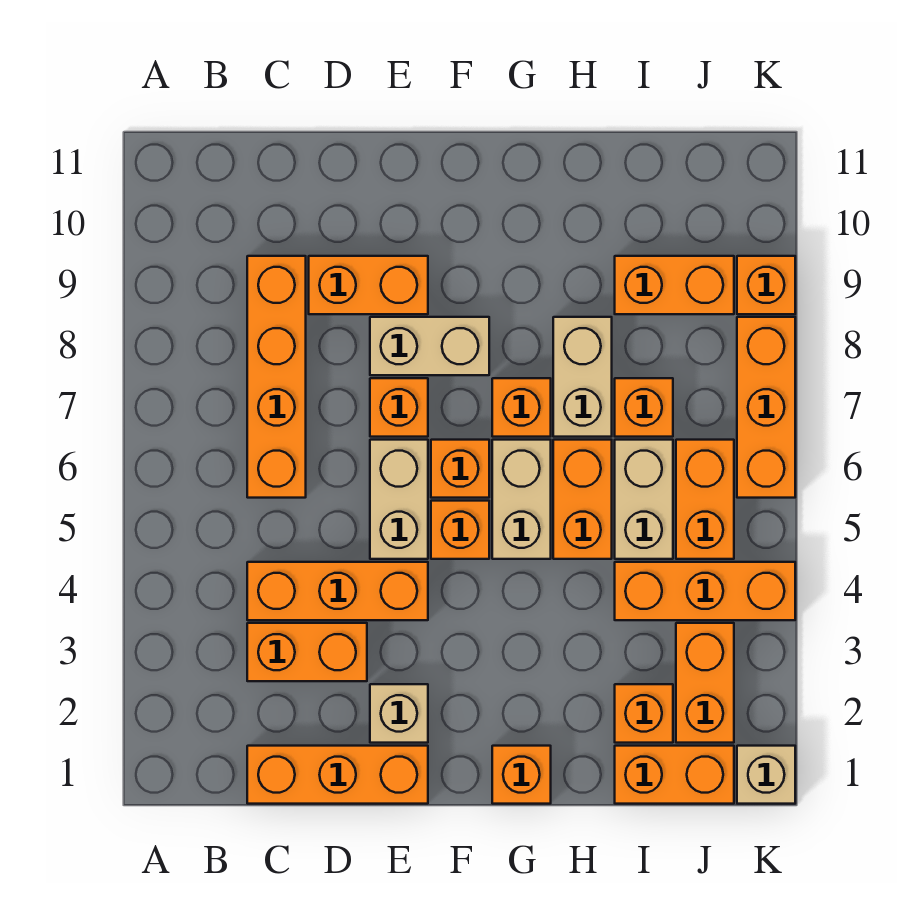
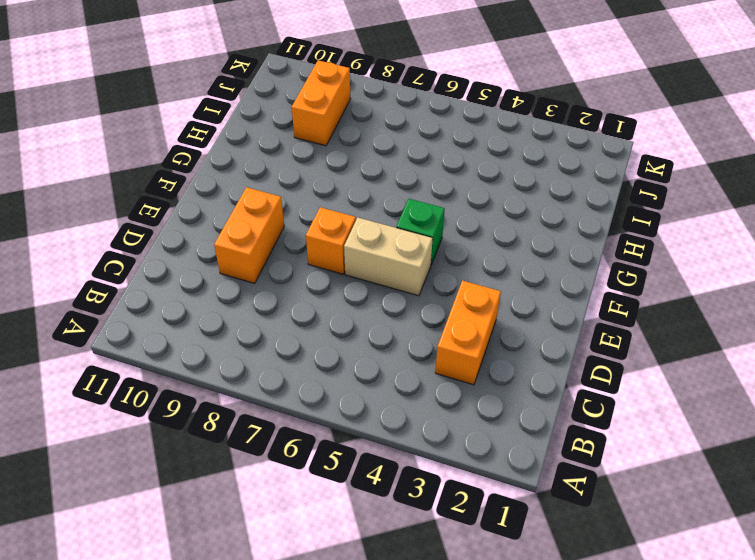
green 1x1 brick [396,199,445,264] -> orange 1x1 brick [431,501,489,559]
none -> orange 1x3 brick [247,746,428,804]
none -> orange 1x3 brick [247,562,428,620]
none -> orange 1x4 brick [247,256,306,498]

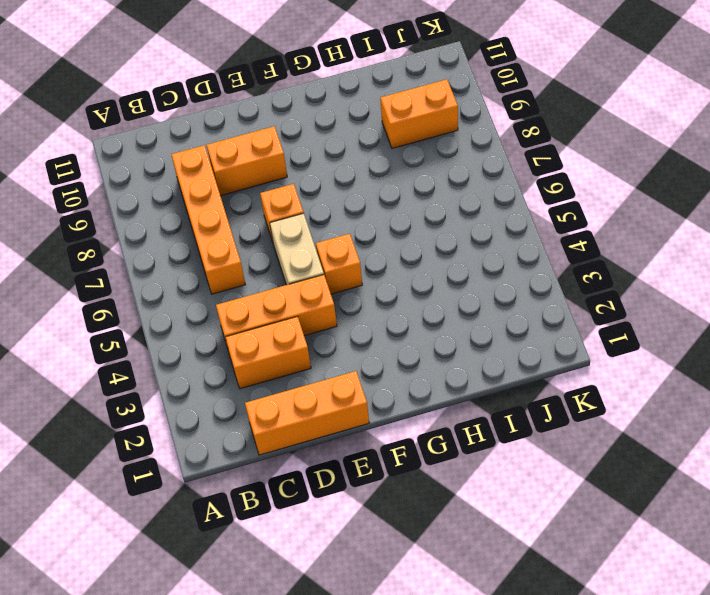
none -> tan 1x1 brick [370,684,428,743]
none -> tan 1x2 brick [370,317,489,375]
none -> orange 1x1 brick [431,440,489,498]

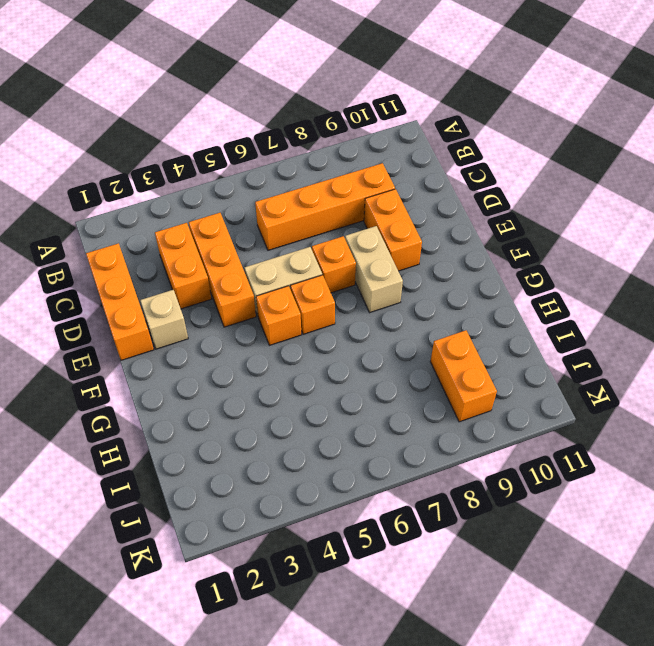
none -> orange 1x1 brick [492,746,551,804]
none -> tan 1x2 brick [492,440,551,559]
none -> orange 1x1 brick [492,378,551,437]

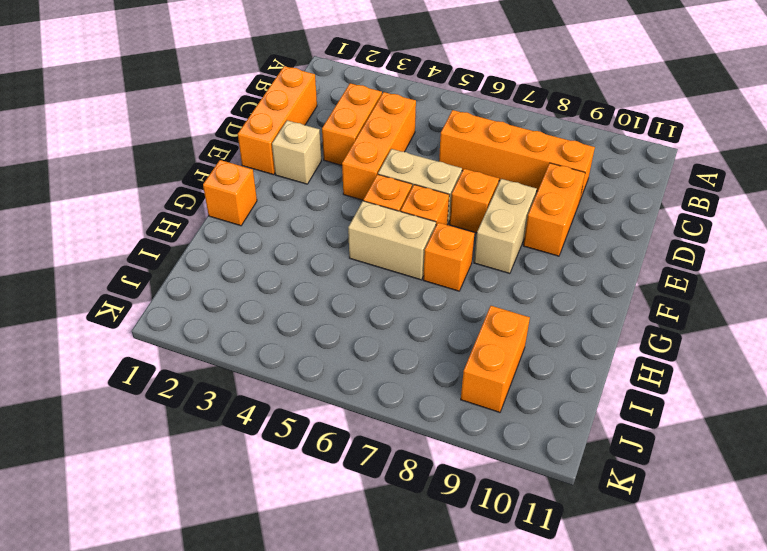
none -> orange 1x2 brick [553,440,612,559]
none -> tan 1x2 brick [553,317,612,437]
none -> orange 1x2 brick [615,746,734,804]

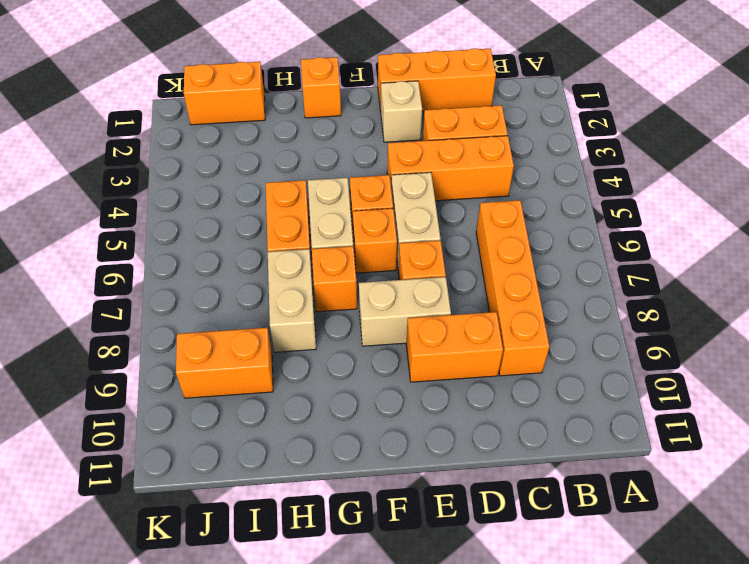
none -> orange 1x1 brick [615,684,673,743]
none -> orange 1x3 brick [615,562,795,620]
none -> tan 1x2 brick [615,440,673,559]

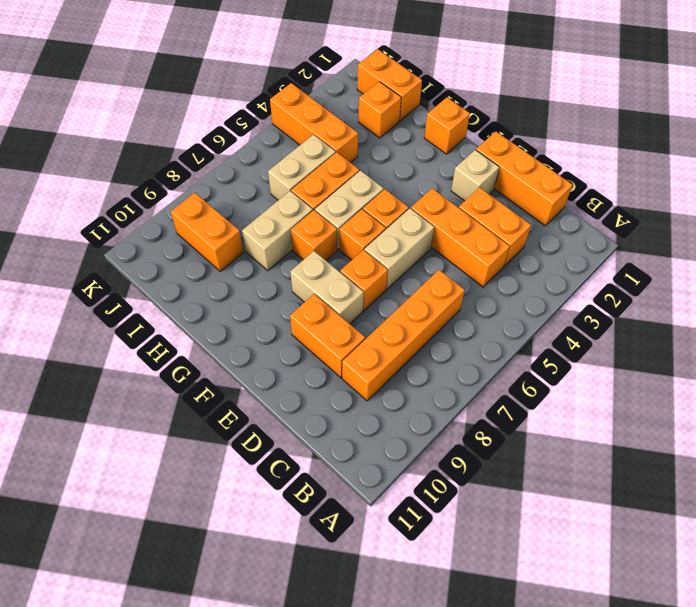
none -> orange 1x1 brick [615,378,673,437]
none -> orange 1x2 brick [676,623,734,743]
none -> orange 1x2 brick [676,440,734,559]

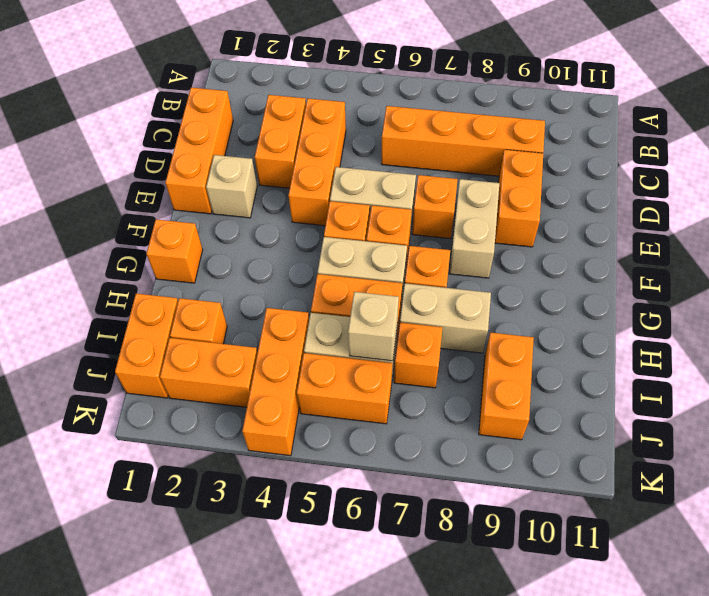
tan 1x1 brick [348,292,399,361] -> tan 1x1 brick moved to [737,746,795,804]
none -> orange 1x3 brick [737,317,795,498]
none -> orange 1x1 brick [737,256,795,314]

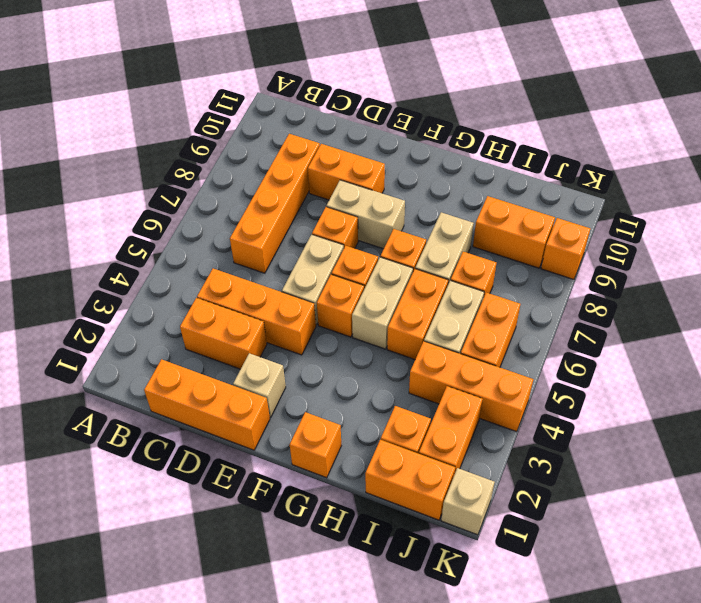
none -> orange 1x3 brick [737,317,795,498]

